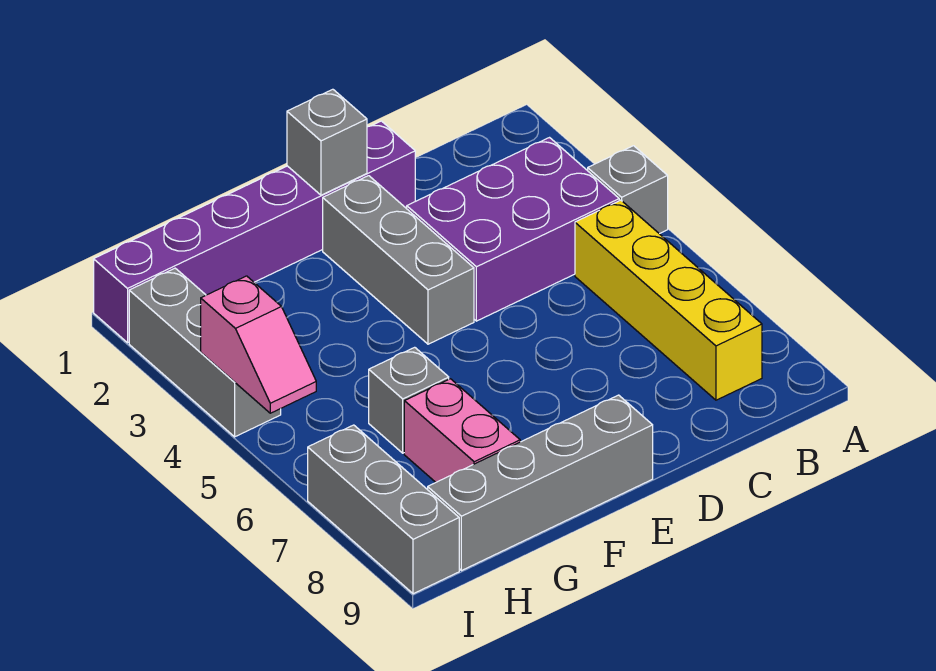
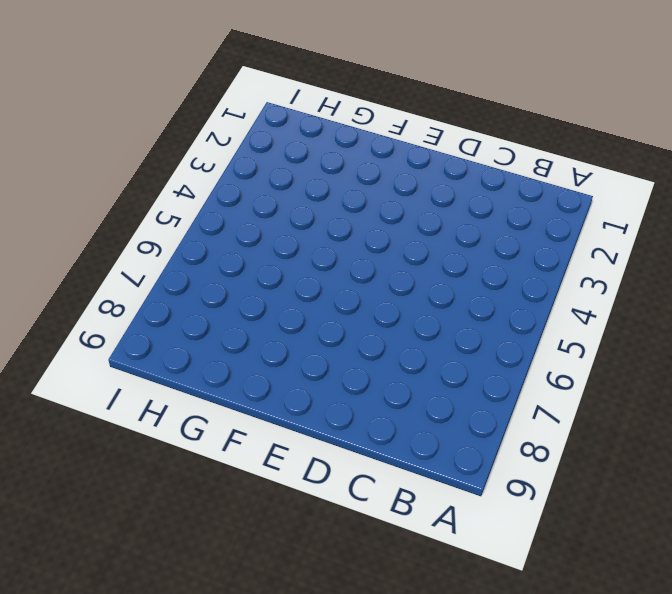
none -> grey 1x1 brick [588,146,668,234]
none -> purple 2x3 brick [407,138,619,321]
none -> yellow 1x4 brick [575,200,762,400]

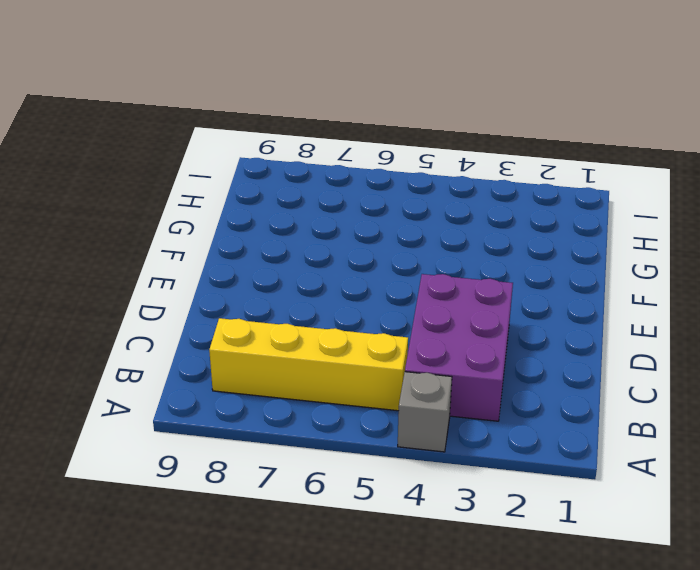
none -> purple 1x6 brick [94,121,415,343]
none -> grey 1x3 brick [323,176,474,344]
none -> grey 1x4 brick [428,395,653,571]

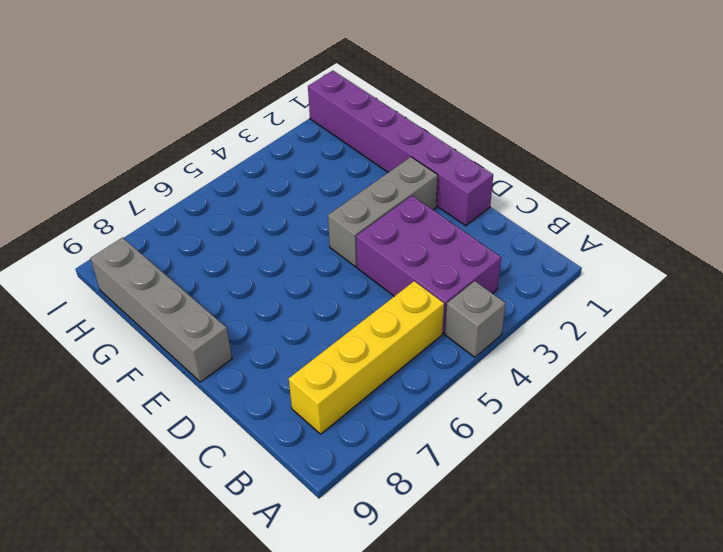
none -> grey 1x1 brick [369,347,449,453]
none -> pink 1x2 brick [404,379,520,482]
none -> grey 1x3 brick [129,268,281,437]

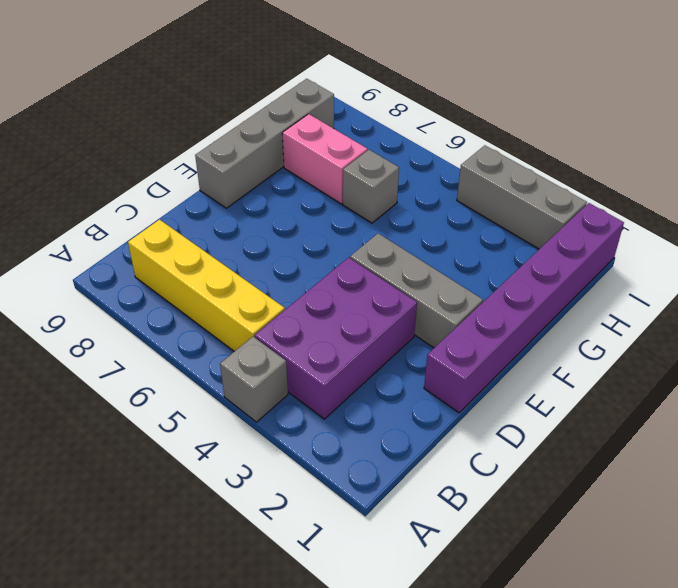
none -> grey 1x3 brick [308,425,459,594]
none -> grey 1x1 brick [287,89,367,195]
none -> pink 1x2 slope [201,276,316,413]

